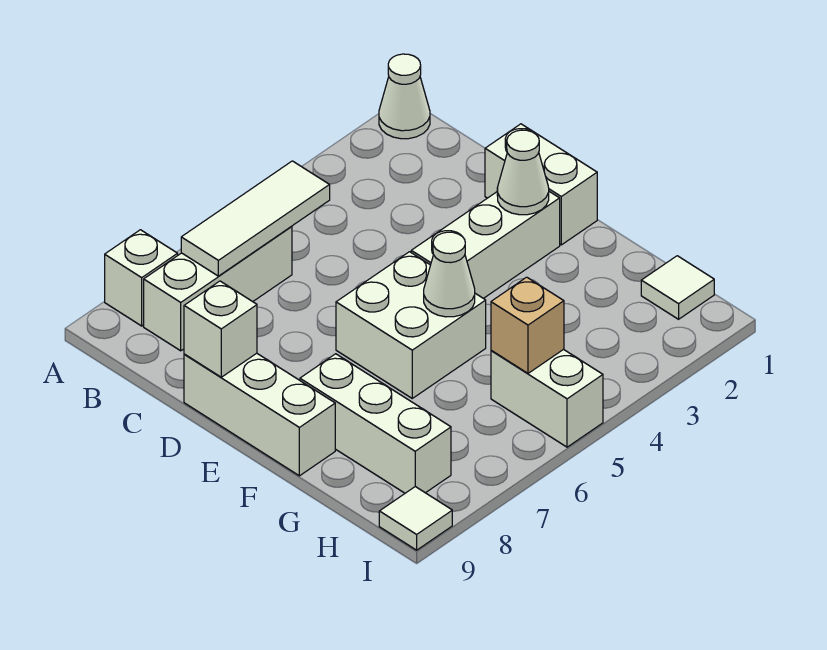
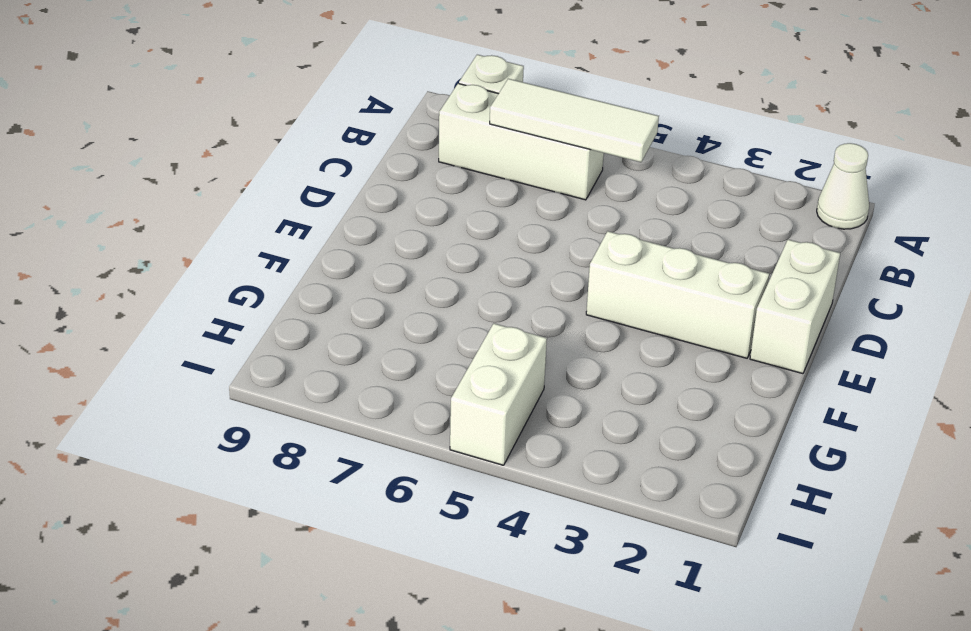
none -> white 1x3 brick [184,353,335,476]
none -> white 2x2 brick [336,252,486,398]
none -> white 1x3 brick [300,354,451,493]

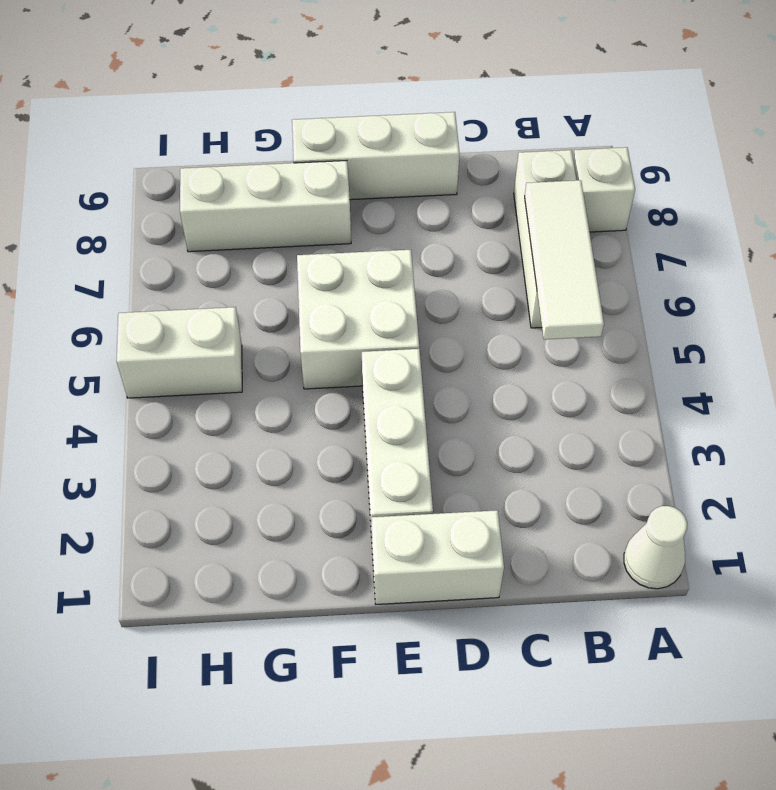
none -> white 1x1 tile [641,256,714,319]
none -> white 1x1 tile [379,487,452,550]
none -> white 1x1 brick [184,281,257,377]

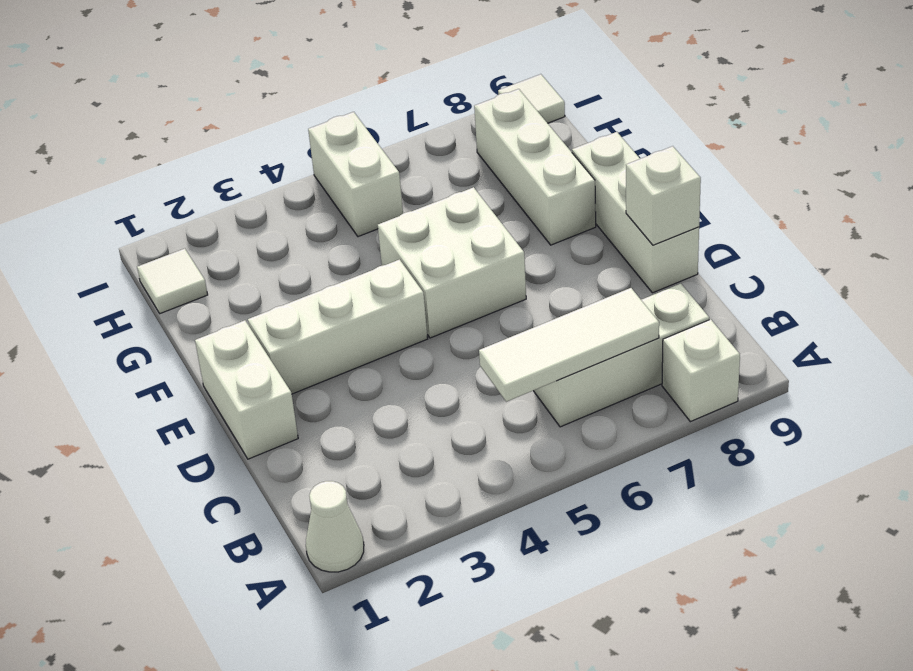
none -> white 1x1 cone [497,130,549,215]
none -> white 1x1 cone [424,232,475,317]
none -> tan 1x1 brick [491,277,564,373]

